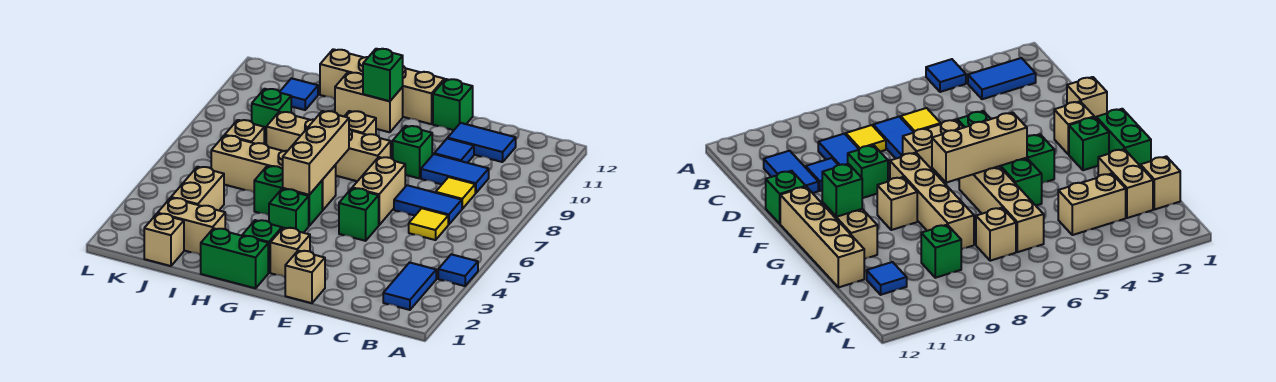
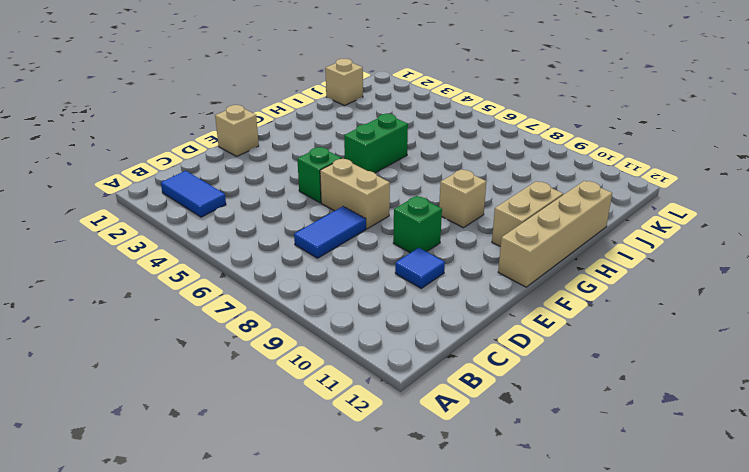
none -> blue 1x1 tile [438,254,478,286]
none -> yellow 1x1 tile [409,208,448,240]
none -> yellow 1x1 tile [436,177,475,209]
none -> blue 1x2 tile [421,154,489,193]

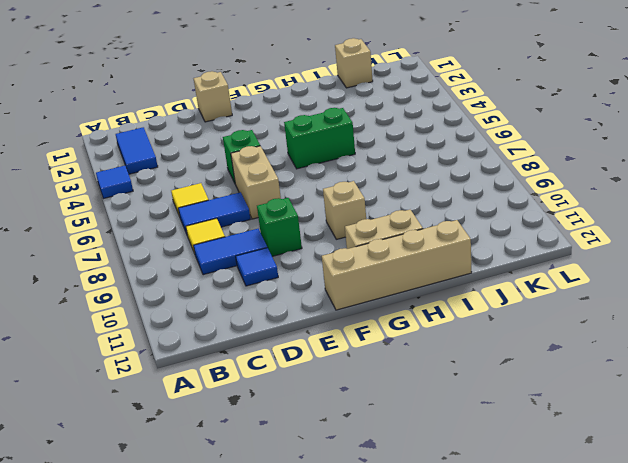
none -> blue 1x2 tile [448,123,516,162]
none -> green 1x1 brick [433,79,473,130]
none -> tan 1x1 brick [270,228,310,277]
none -> tan 1x4 brick [266,112,391,181]

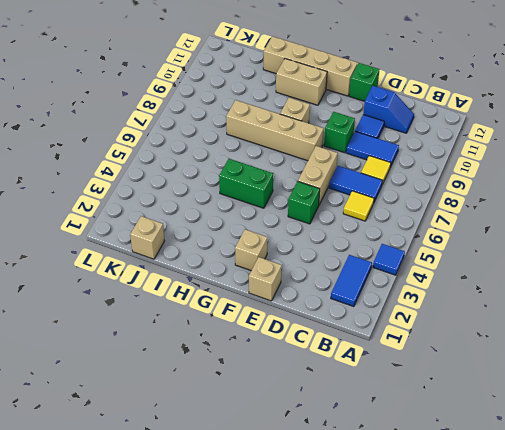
blue 1x2 slope [363,86,414,133] -> blue 1x2 tile [448,123,516,162]
none -> green 1x2 brick [201,228,268,288]
none -> green 1x1 brick [242,220,282,273]
none -> green 1x1 brick [269,189,309,233]
none -> tan 1x4 brick [211,135,336,210]

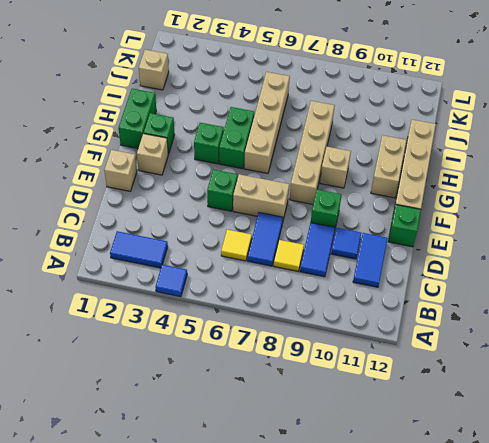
none -> tan 1x2 brick [158,198,225,255]
none -> tan 1x2 brick [171,167,224,210]
none -> tan 1x1 brick [225,120,264,144]
none -> green 1x1 brick [252,89,291,138]

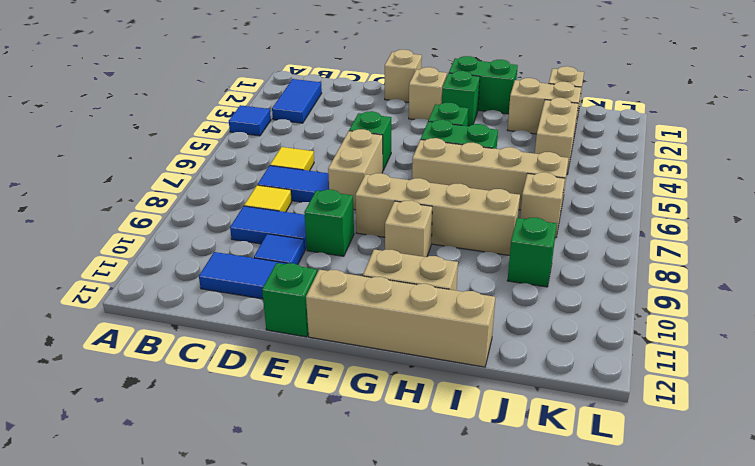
none -> blue 1x1 tile [280,78,318,110]
none -> tan 1x3 brick [283,111,349,195]
none -> green 1x1 brick [363,49,403,101]

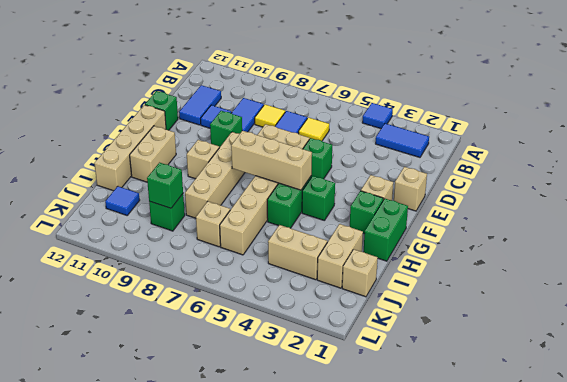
green 1x1 brick [147,163,183,208] -> green 1x1 brick moved to [363,49,403,101]

